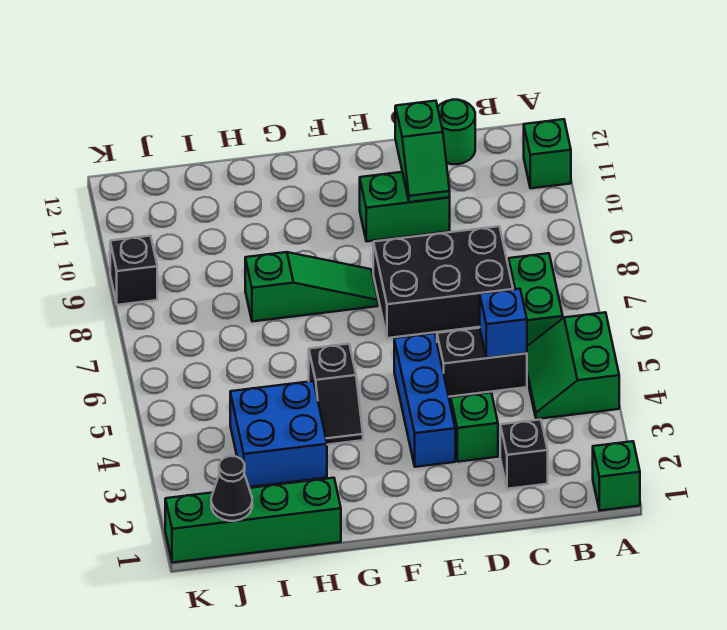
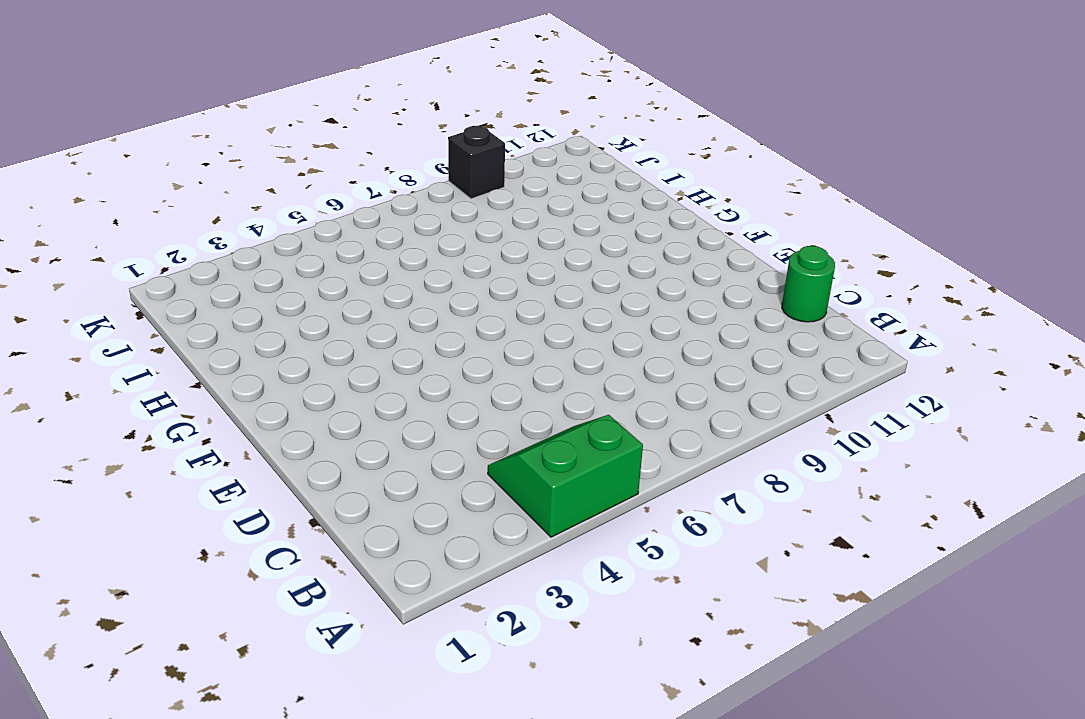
none -> green 1x1 brick [593,441,640,510]
none -> green 1x1 brick [524,119,571,188]
none -> green 1x2 brick [509,253,563,346]

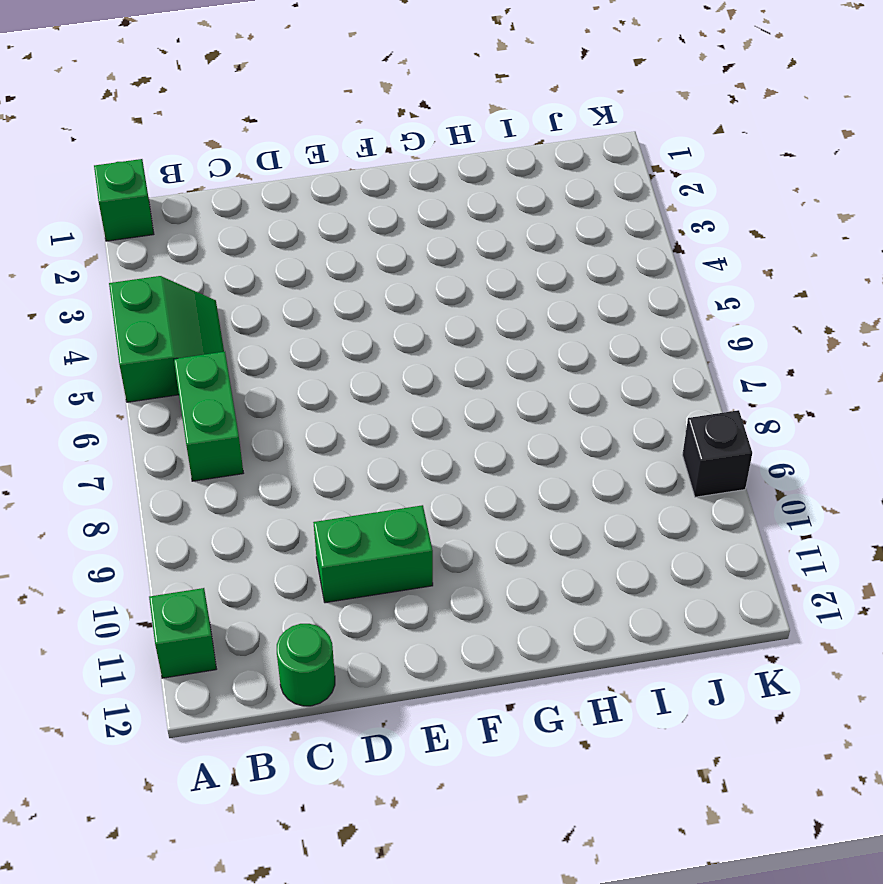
none -> black 1x1 brick [500,419,548,489]
none -> black 1x2 brick [437,328,527,397]
none -> black 2x3 brick [373,226,513,338]

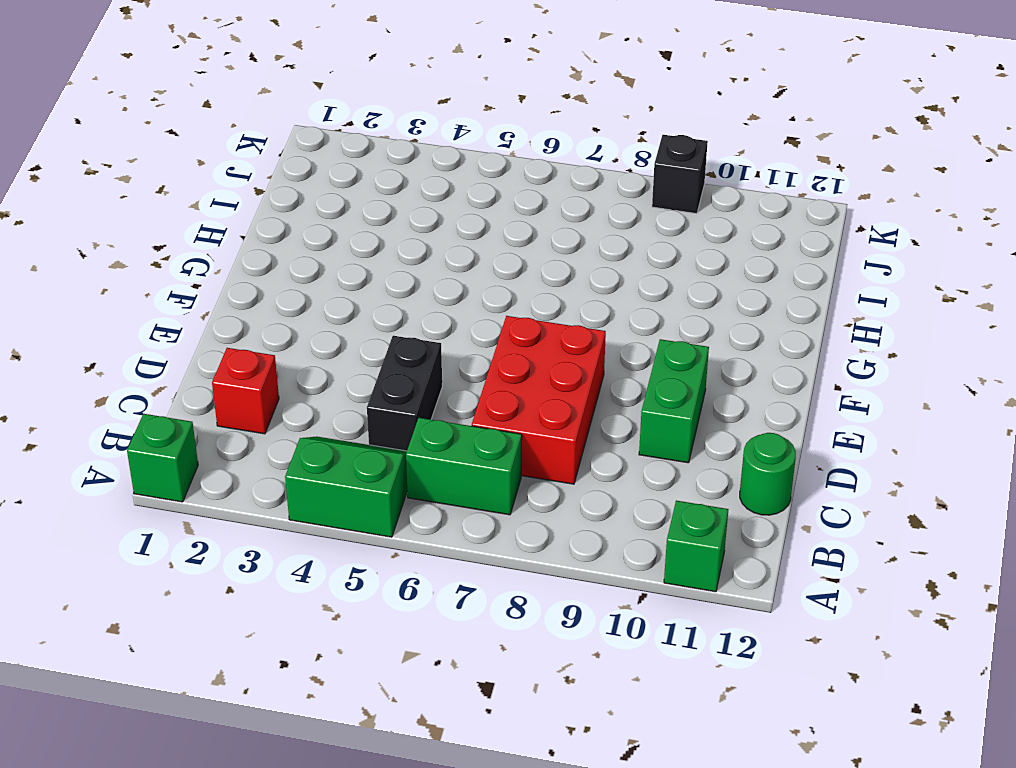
red 1x1 brick [212,348,279,434] -> black 1x1 brick [500,419,548,489]
red 2x3 brick [472,316,606,484] -> black 2x3 brick [373,226,513,338]
none -> green 1x1 brick [451,393,498,462]
none -> blue 1x3 brick [394,333,455,467]
none -> green 1x3 slope [245,252,378,322]

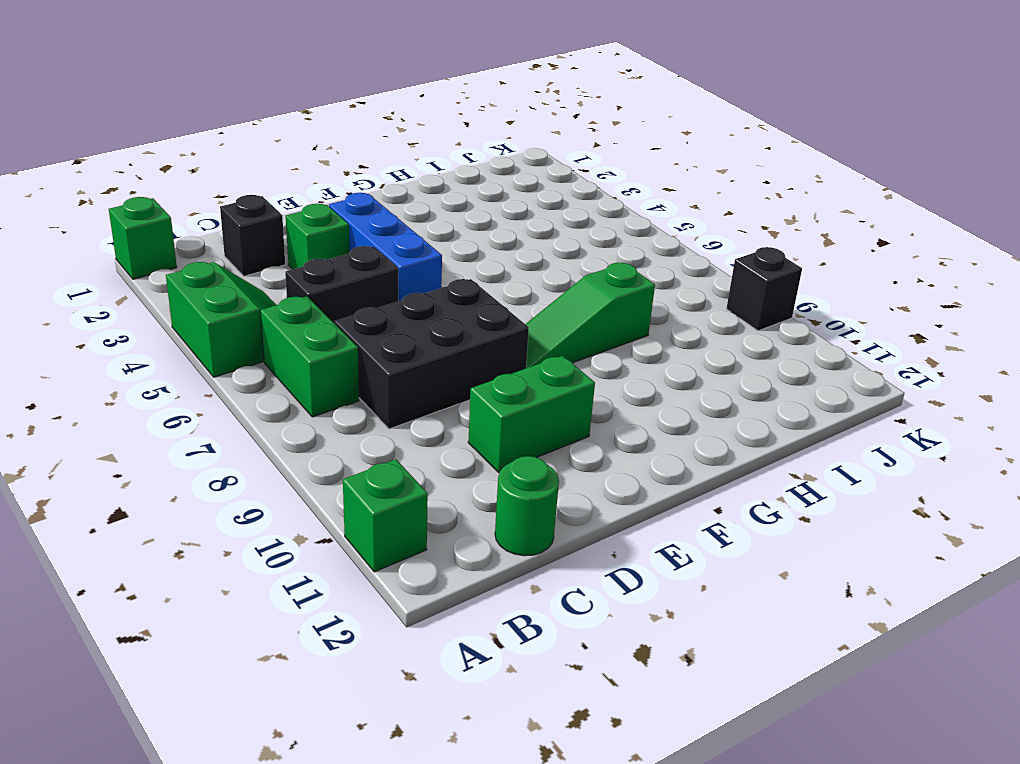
none -> black 1x2 slope [309,344,363,445]
none -> green 1x4 brick [165,478,341,563]
none -> blue 2x2 brick [230,381,327,487]

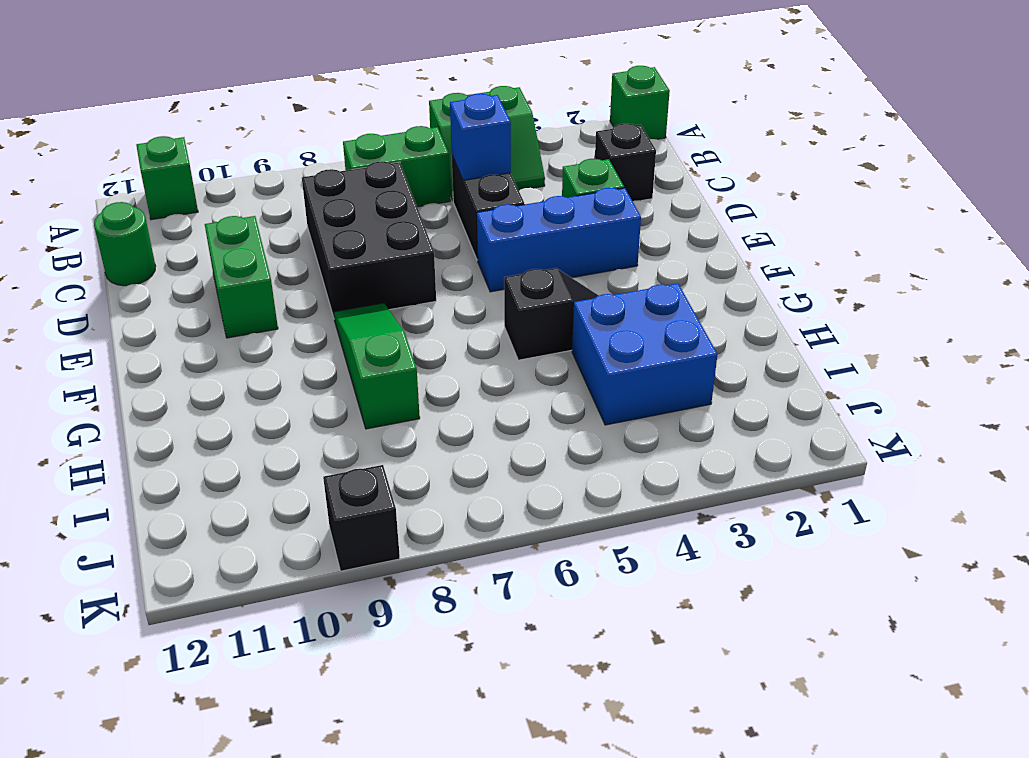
none -> green 1x4 brick [165,478,341,563]
none -> green 1x2 slope [395,101,450,202]
none -> black 1x1 cone [211,456,252,521]

